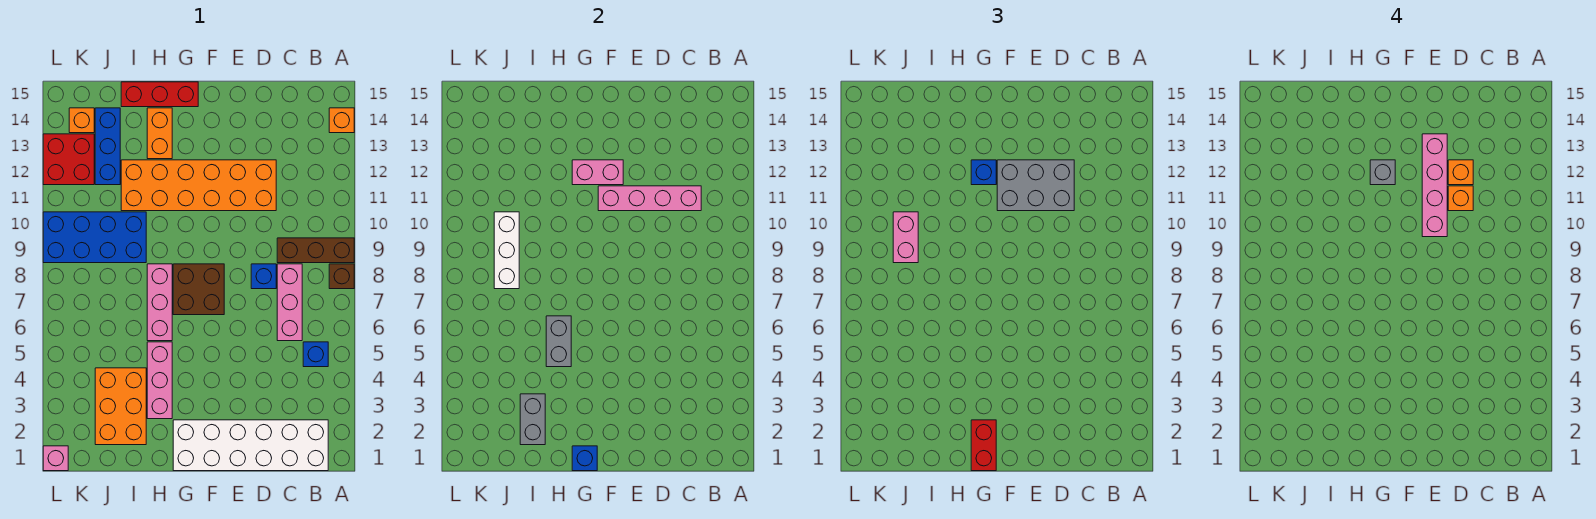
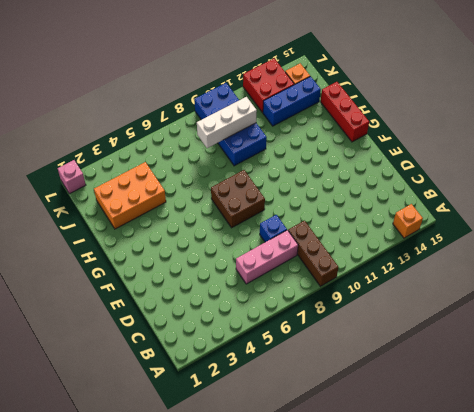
none -> brown 1x1 brick [329,264,354,289]
none -> white 2x6 brick [173,420,328,471]
none -> blue 1x1 brick [303,342,328,367]
none -> orange 2x6 brick [121,160,276,211]

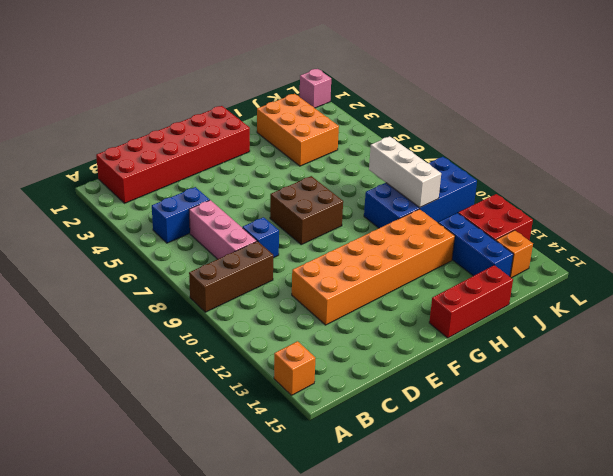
red 2x6 brick [96,106,250,203] -> white 2x6 brick [173,420,328,471]
blue 1x2 brick [152,187,209,243] -> blue 1x1 brick [303,342,328,367]
none -> brown 1x1 brick [329,264,354,289]
none -> pink 1x3 brick [147,342,172,419]
none -> pink 1x3 brick [147,264,172,341]
none -> orange 1x2 brick [147,108,172,159]

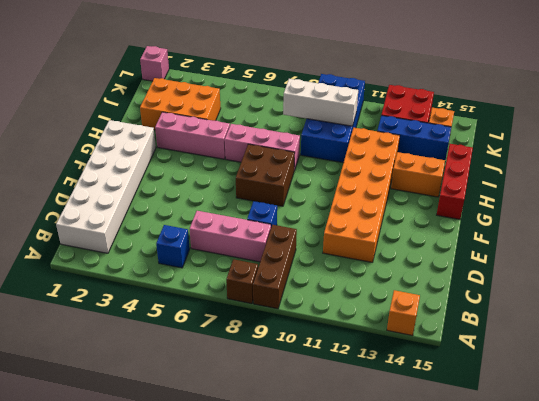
none -> pink 1x4 brick [598,186,701,211]
none -> pink 1x2 brick [572,160,623,185]
none -> blue 1x1 brick [572,446,597,471]
none -> grey 1x2 brick [546,316,571,367]

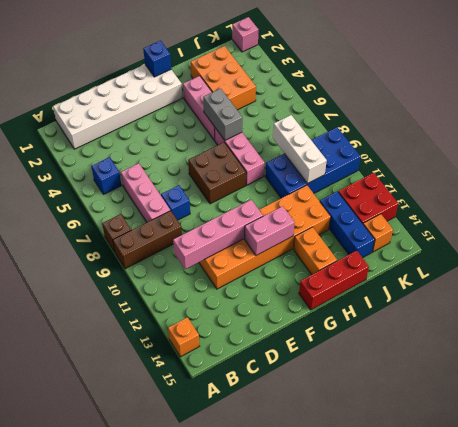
none -> grey 1x2 brick [520,394,545,445]
none -> grey 2x3 brick [997,160,1074,211]
none -> red 1x2 brick [971,420,996,471]
none -> blue 1x1 brick [971,160,996,185]

